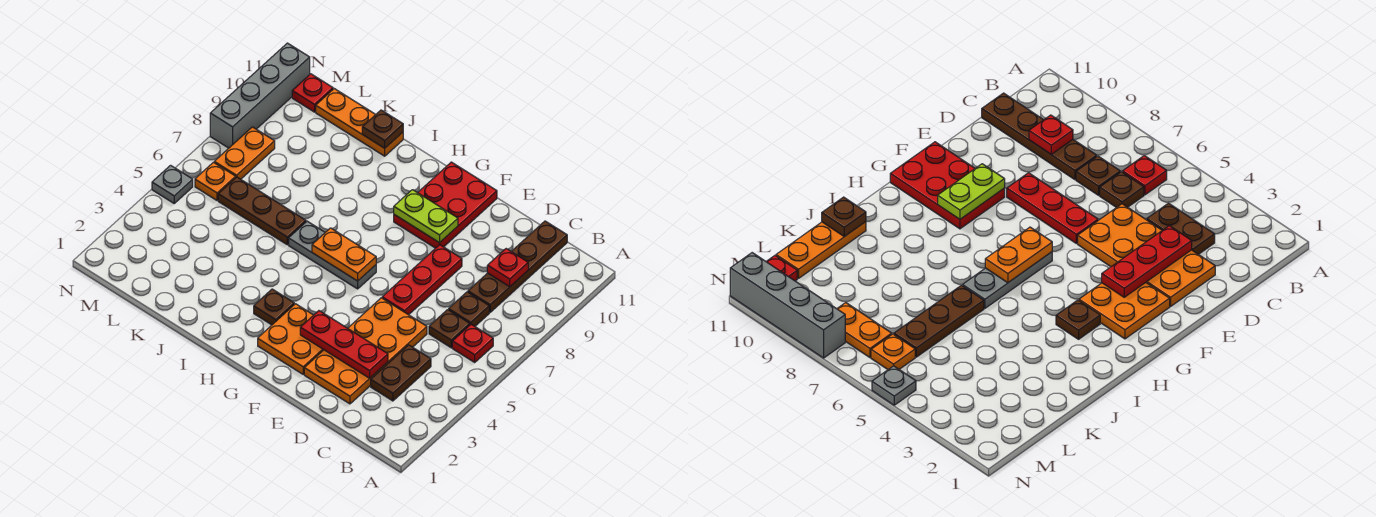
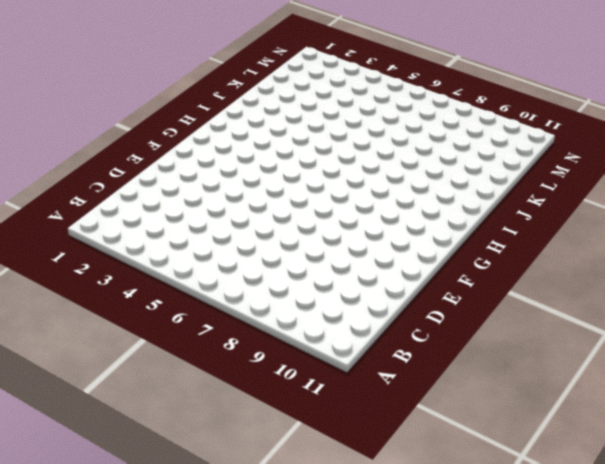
none -> red 1x1 plate [452,324,493,362]
none -> brown 1x2 plate [371,345,431,401]
none -> brown 1x1 plate [429,310,470,348]

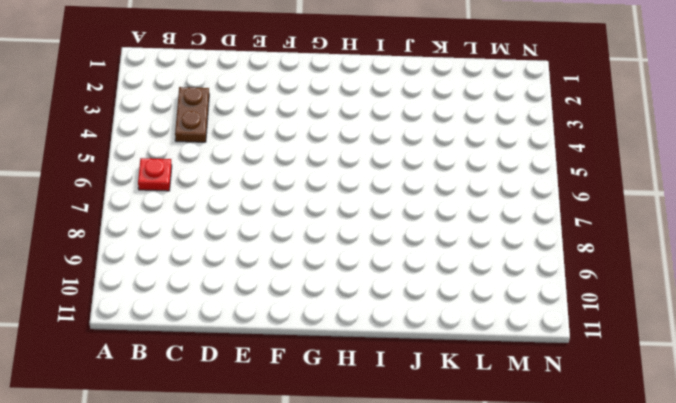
none -> brown 1x1 plate [429,310,470,348]
none -> brown 1x1 plate [449,292,489,326]
none -> brown 1x4 plate [468,221,567,312]

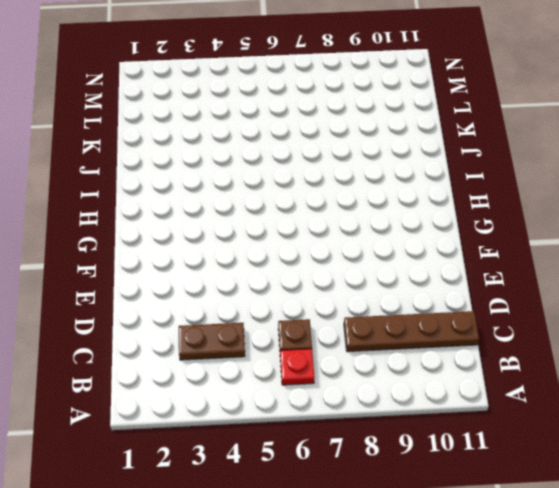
none -> brown 1x1 plate [449,292,489,326]
none -> orange 2x4 plate [304,298,427,404]
none -> red 1x3 plate [382,245,462,315]

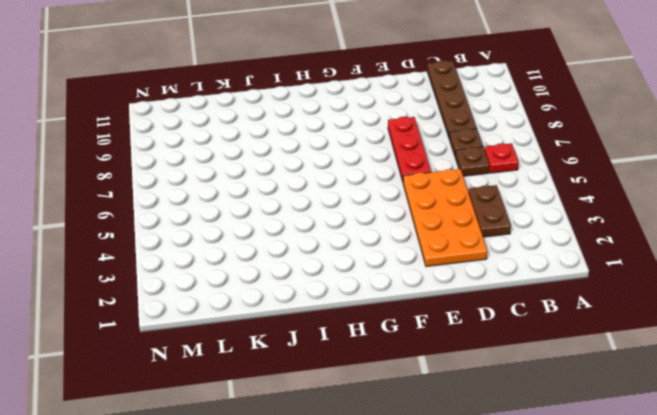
none -> orange 2x2 plate [258,304,323,374]
none -> red 2x3 plate [394,162,497,248]
none -> grey 1x3 plate [289,221,376,289]

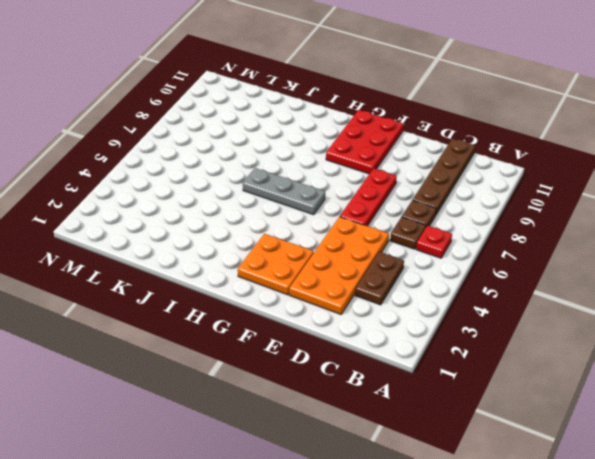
none -> brown 1x1 plate [254,289,294,325]
none -> brown 1x3 plate [218,177,306,245]
none -> orange 1x3 plate [316,89,403,156]

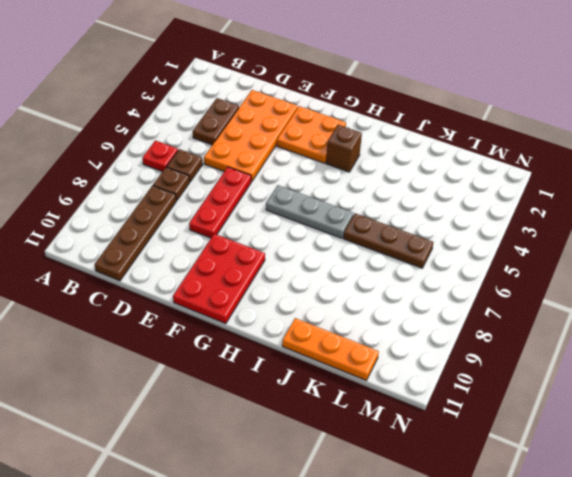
brown 1x1 brick [326,125,362,172] -> brown 1x1 plate [254,289,294,325]
none -> orange 1x1 plate [195,162,236,201]
none -> orange 1x2 plate [214,127,275,179]
none -> red 1x1 plate [292,74,333,112]

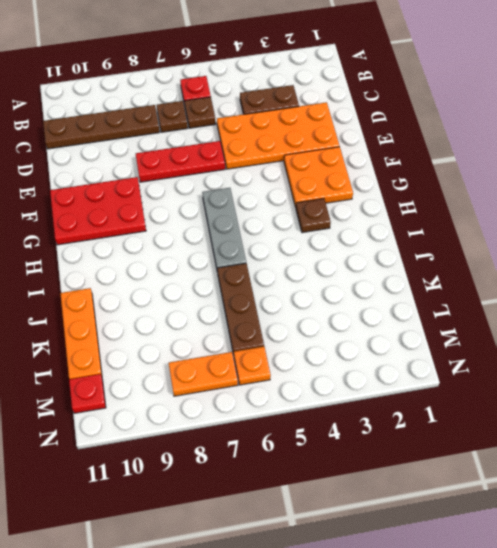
none -> grey 1x1 plate [152,165,193,203]
none -> grey 1x4 brick [210,43,310,148]
none -> red 1x1 plate [487,249,528,287]

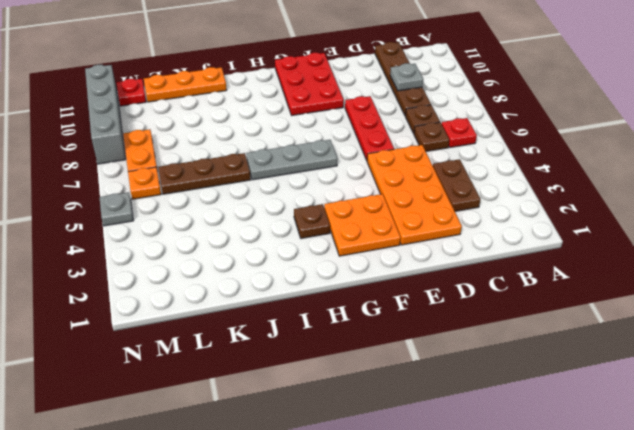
grey 1x1 plate [390,63,423,91] -> red 1x1 plate [487,249,528,287]
none -> red 1x3 plate [300,311,388,378]
none -> lime 1x2 plate [394,190,458,243]
none -> orange 1x2 plate [312,228,376,281]

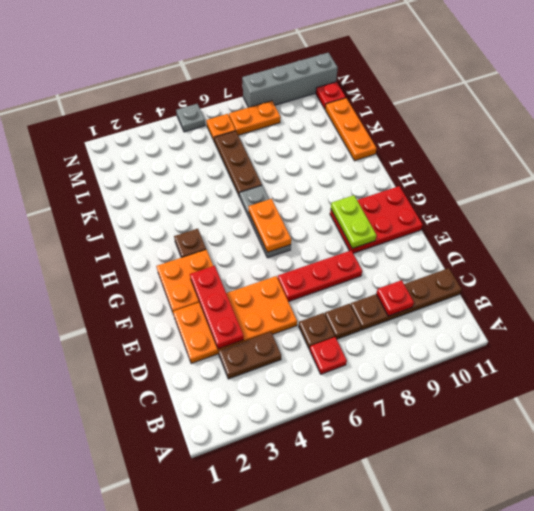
none -> brown 1x1 plate [362,110,403,148]

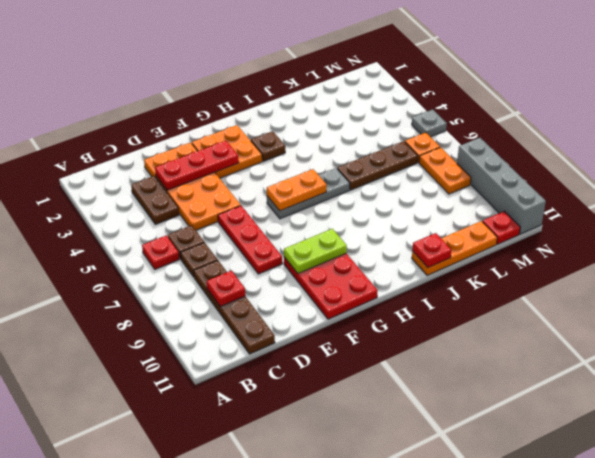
red 1x1 plate [412,233,451,267] -> brown 1x1 plate [362,110,403,148]

